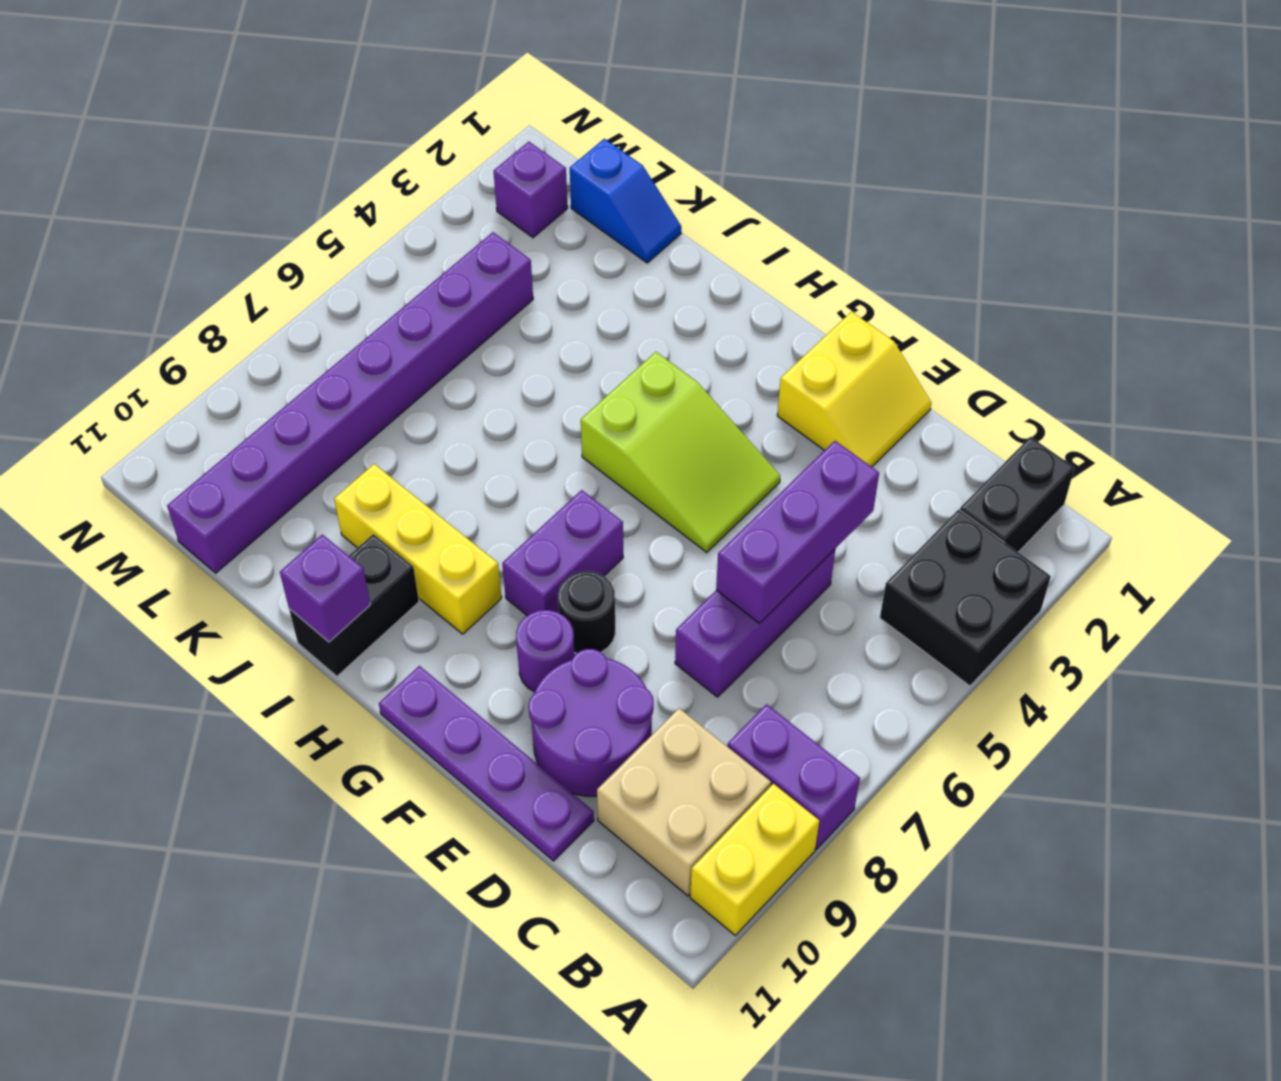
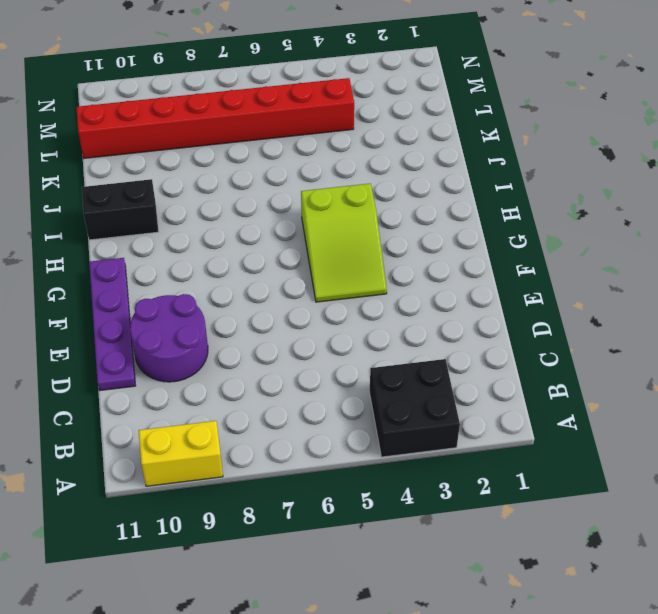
red 1x8 brick [76,78,354,158] -> purple 1x8 brick [167,232,533,573]
none -> purple 1x2 brick [728,704,860,849]
none -> black 1x2 brick [960,437,1075,552]
none -> tan 2x2 brick [597,708,771,896]

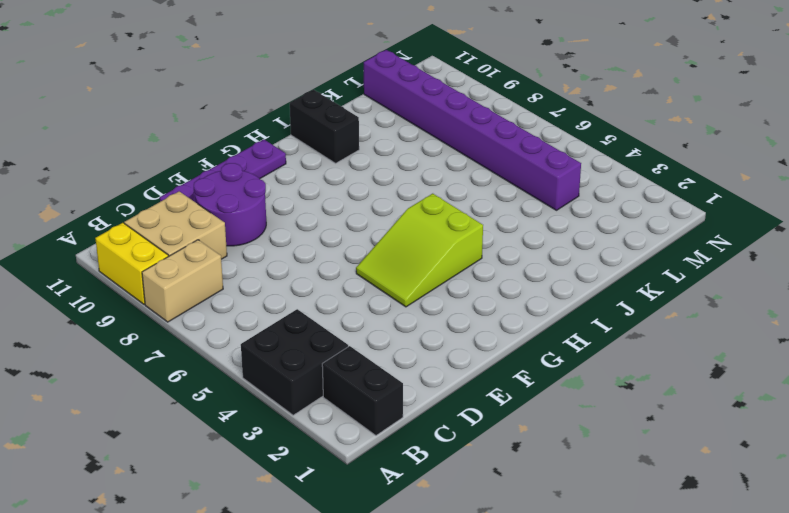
tan 1x2 brick [142,240,223,322] -> purple 1x2 brick [728,704,860,849]
none -> purple 1x3 brick [675,549,835,697]
none -> yellow 2x2 slope [777,312,931,467]
none -> black 1x1 round brick [558,571,615,653]

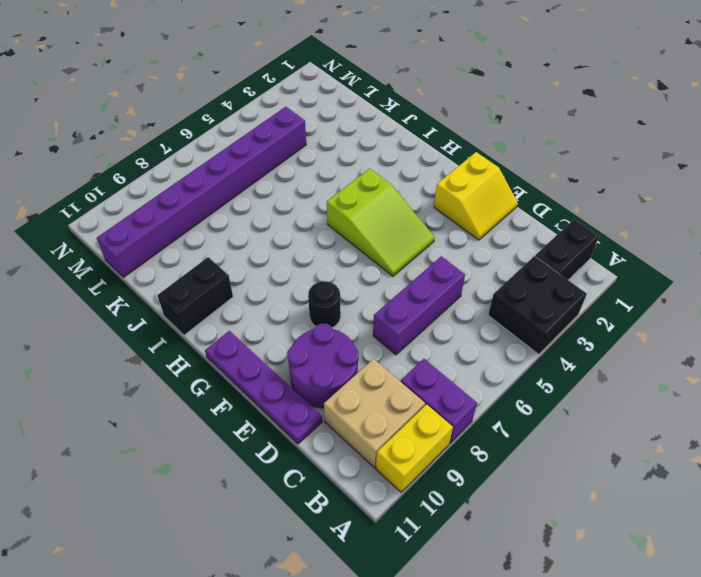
none -> purple 1x1 round brick [516,610,575,692]
none -> purple 1x2 brick [502,490,623,616]
none -> yellow 1x3 brick [334,464,502,634]

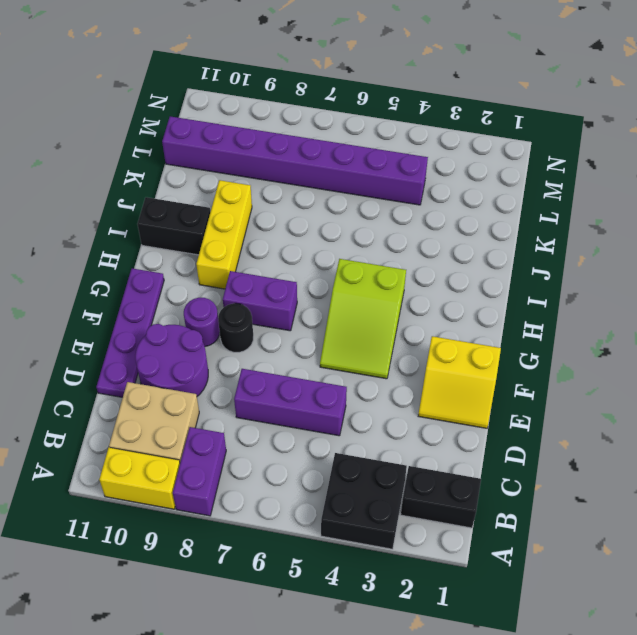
none -> blue 1x2 slope [570,139,681,263]
none -> purple 1x1 brick [494,142,568,238]
none -> purple 1x3 brick [716,441,879,623]

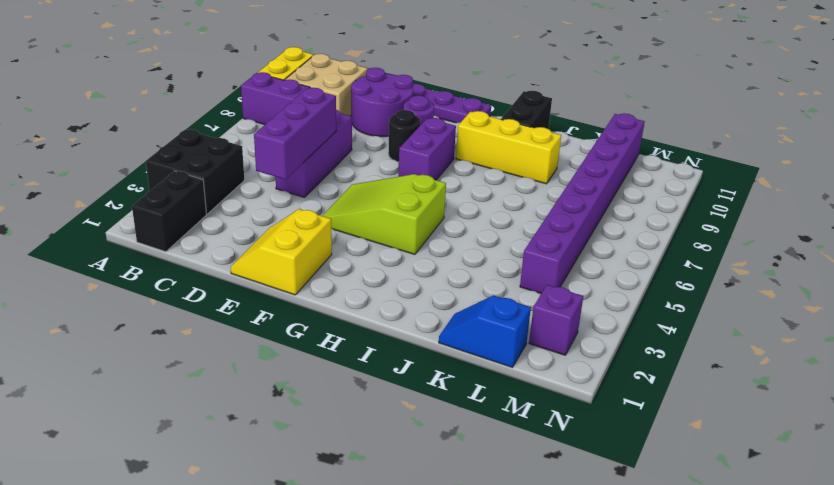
none -> purple 1x1 brick [280,534,370,642]

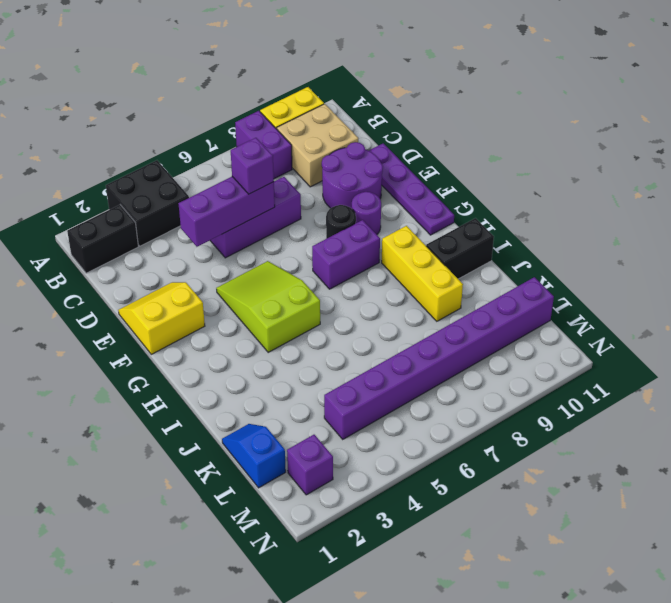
purple 1x1 brick [231,138,274,194] -> purple 1x1 brick moved to [280,534,370,642]

